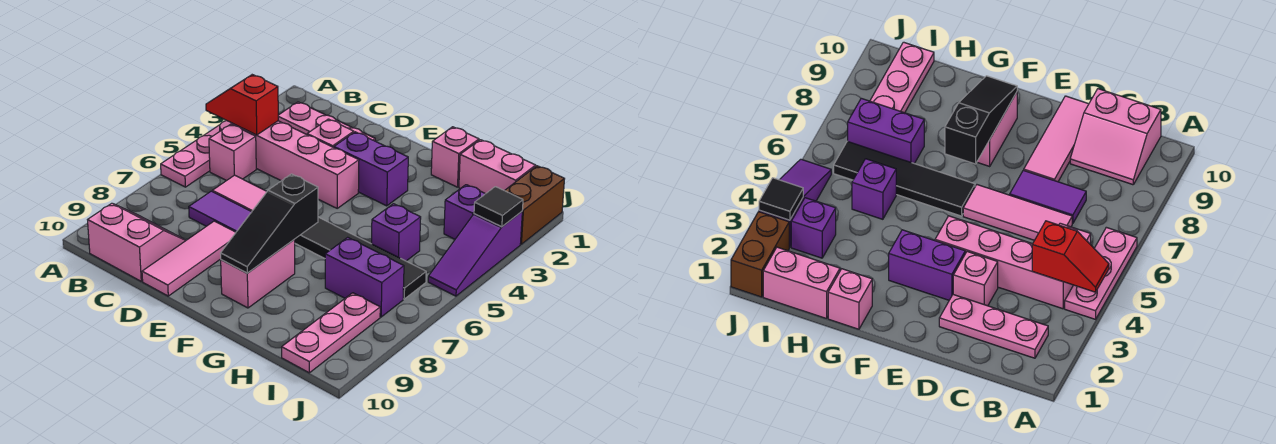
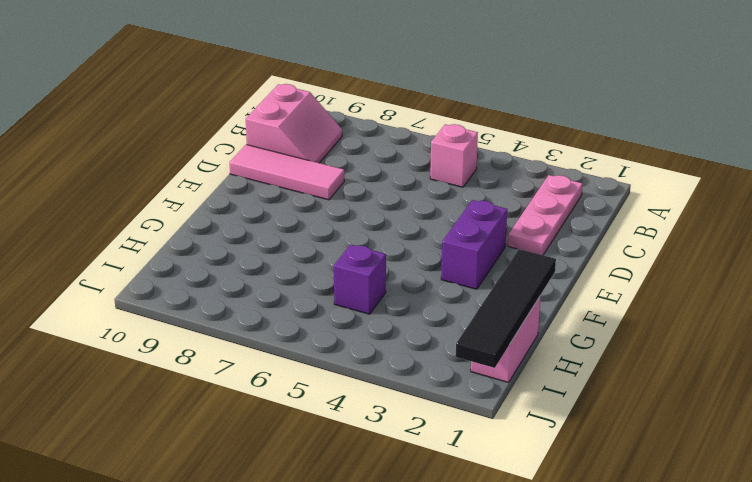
black 1x4 tile [456,249,556,368] -> black 1x4 tile moved to [294,217,426,299]
none -> pink 1x3 plate [161,121,232,187]
none -> pink 1x4 brick [232,121,359,208]
none -> pink 1x3 tile [212,175,267,212]

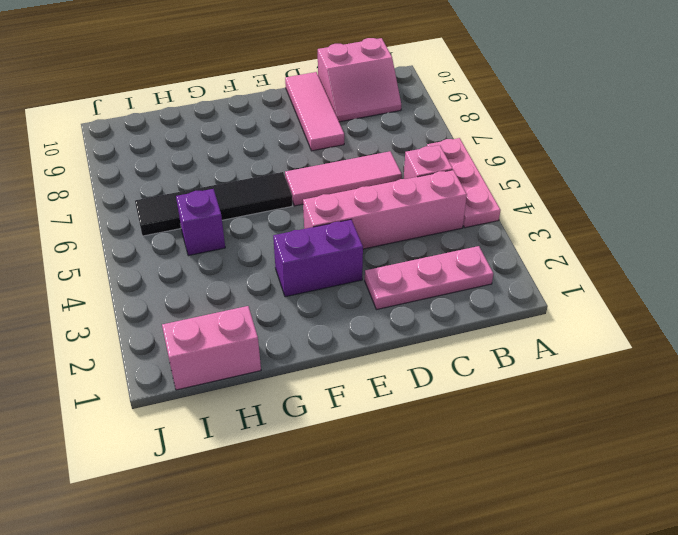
none -> purple 1x2 tile [189,191,251,232]
none -> pink 1x1 brick [307,119,354,147]
none -> pink 1x2 brick [221,240,295,308]

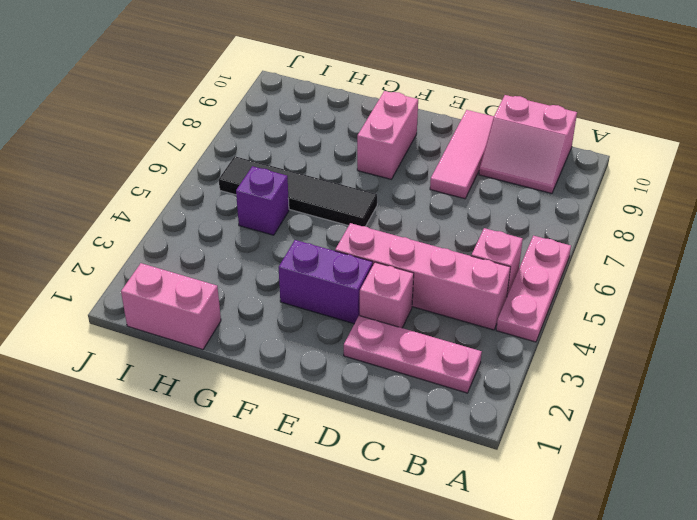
none -> pink 1x3 tile [212,175,267,212]
none -> purple 1x2 tile [189,191,251,232]
none -> pink 1x1 brick [431,127,479,187]

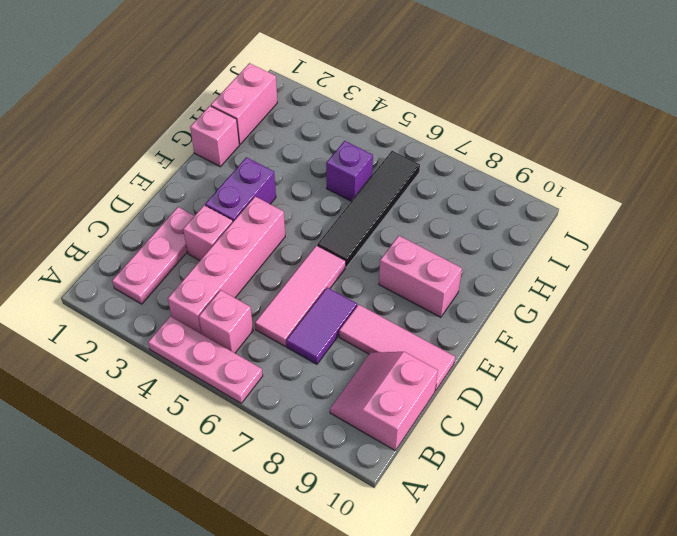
none -> purple 1x2 brick [325,237,404,317]
none -> purple 1x1 brick [444,185,485,239]
none -> pink 1x3 plate [282,293,380,373]

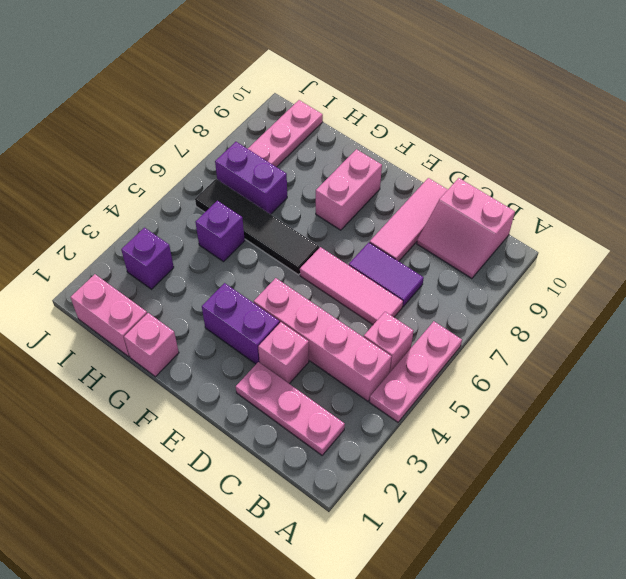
none -> brown 1x2 brick [505,166,564,244]
none -> purple 1x3 slope [428,212,522,296]
none -> red 1x2 slope [206,75,278,135]

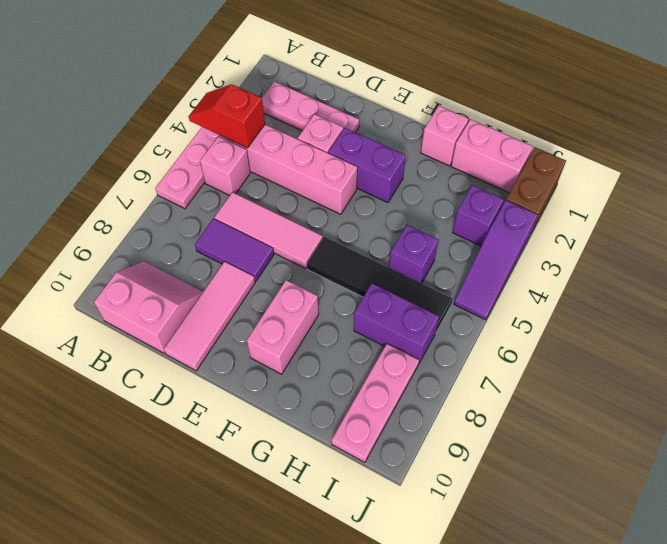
none -> black 1x3 slope [220,174,318,273]
none -> black 1x1 tile [474,187,523,227]

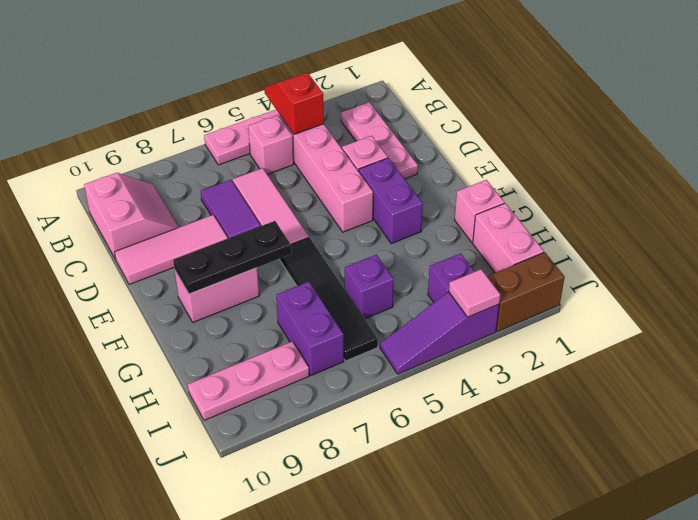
black 1x3 plate [173,221,291,294] -> black 1x3 slope [220,174,318,273]
pink 1x1 tile [449,269,500,317] -> black 1x1 tile [474,187,523,227]

